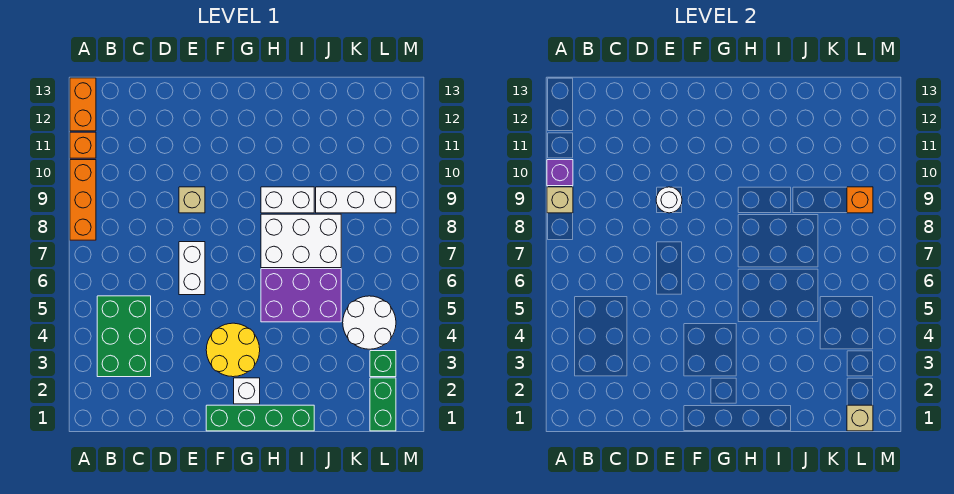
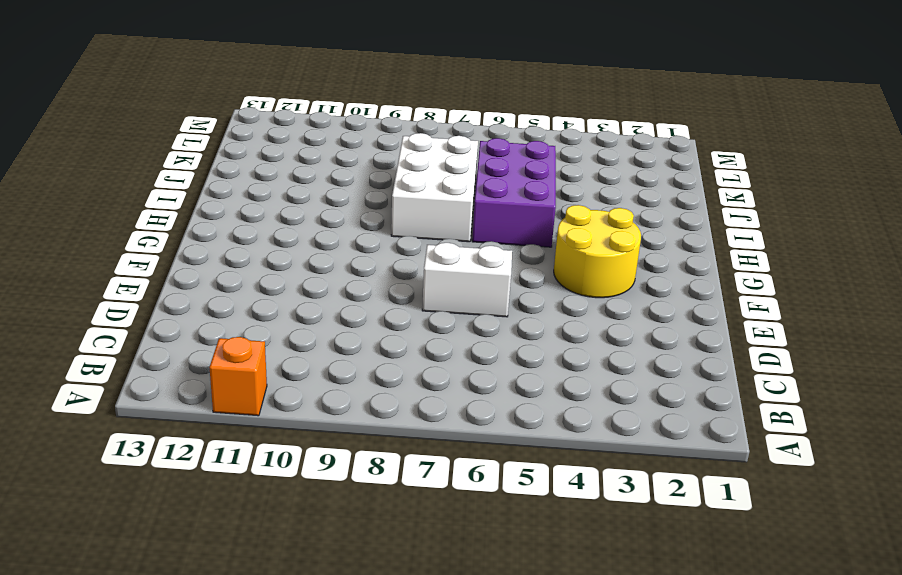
none -> orange 1x3 brick [70,160,96,240]
none -> orange 1x2 brick [70,78,96,131]
none -> green 2x3 brick [97,296,151,377]

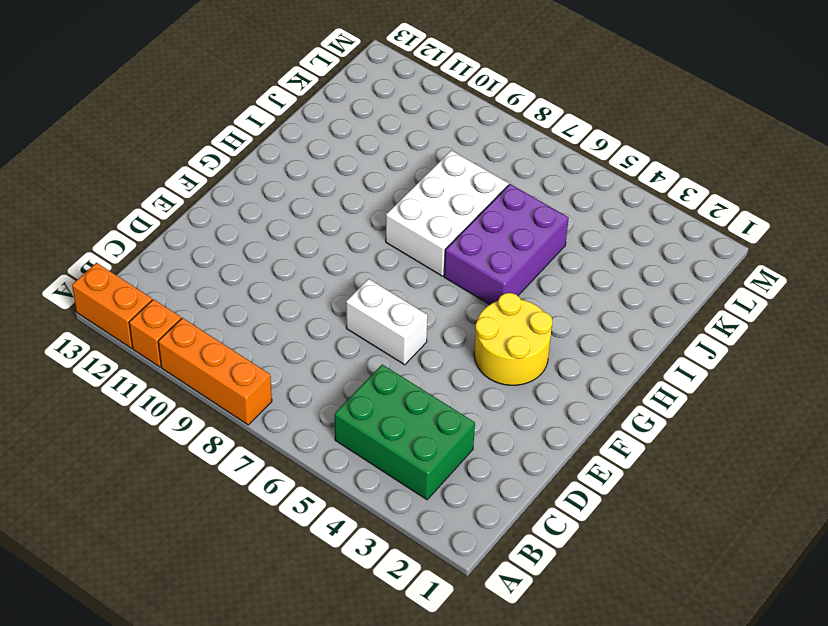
none -> tan 1x1 brick [179,187,205,213]
none -> green 1x4 brick [206,405,314,431]
none -> white 1x1 brick [234,378,260,404]

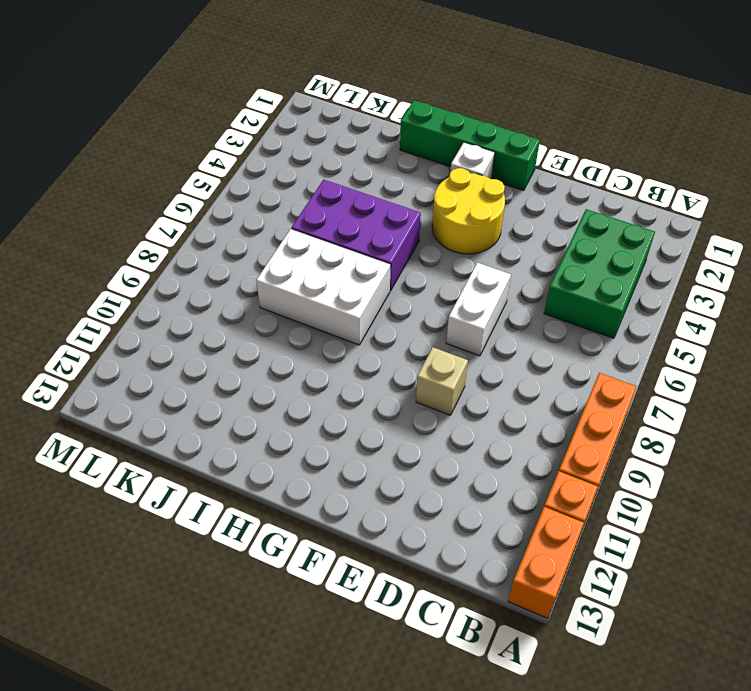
none -> white 1x2 brick [261,187,314,213]
none -> white 1x3 brick [316,187,396,213]
none -> white 2x2 round brick [343,296,396,349]

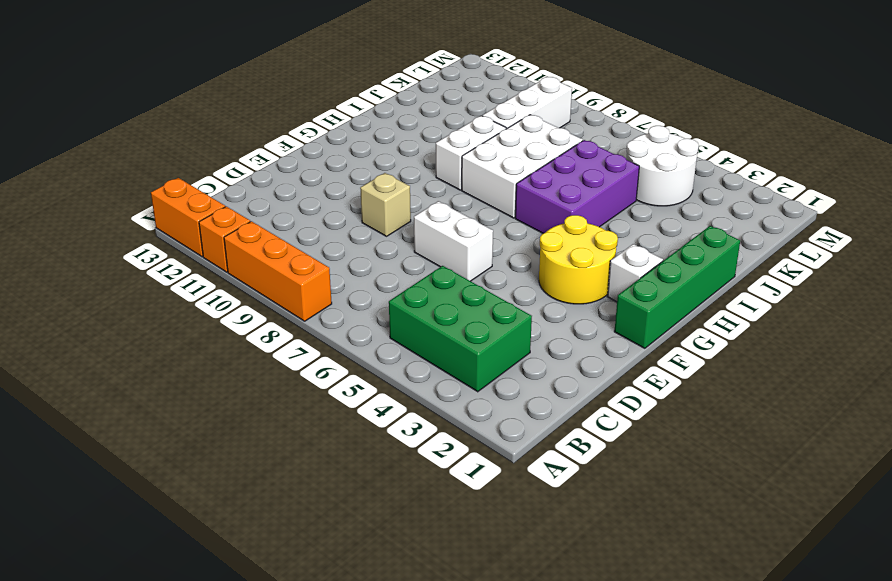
none -> green 1x2 brick [370,378,396,431]
none -> green 1x1 brick [370,351,396,377]
none -> tan 1x1 brick [547,187,573,213]

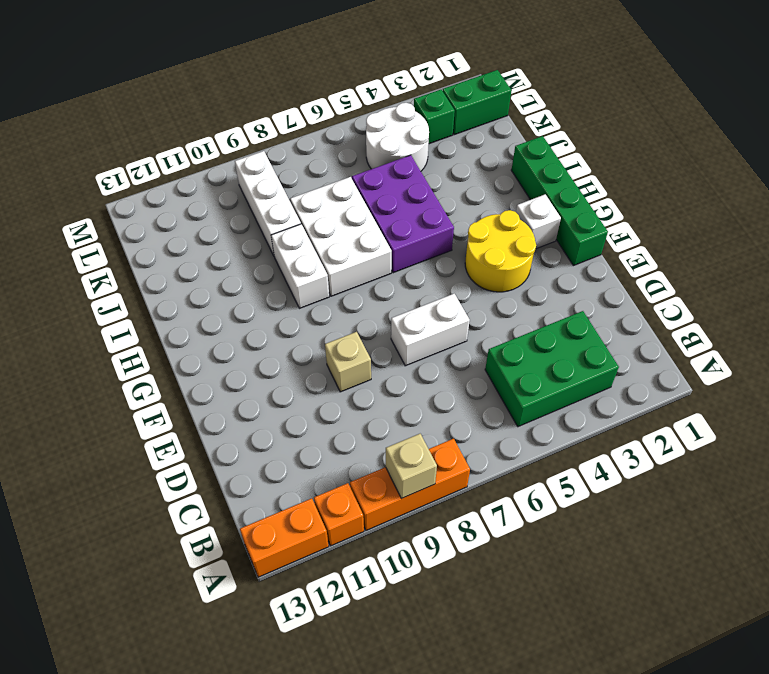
none -> purple 1x1 brick [547,160,573,186]
none -> white 1x1 round brick [656,187,682,213]
none -> tan 1x1 brick [847,405,873,431]

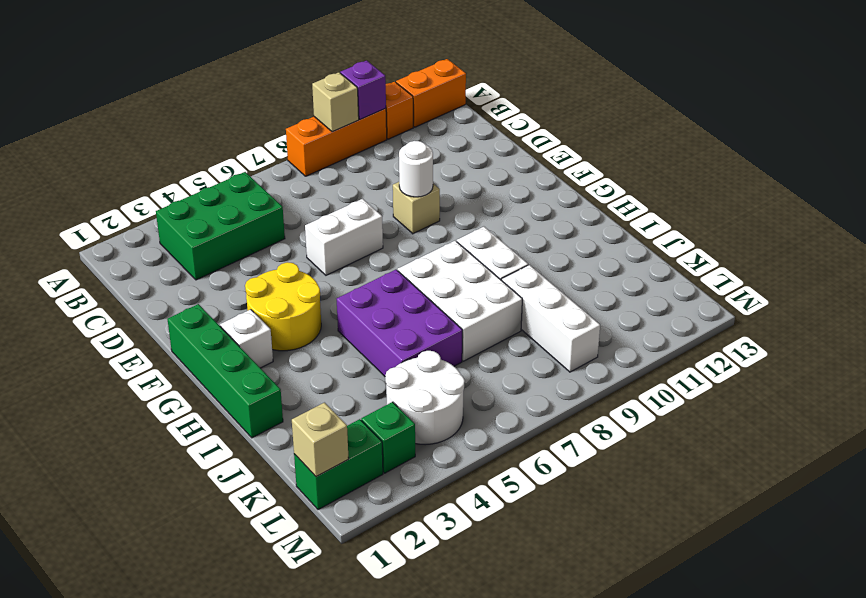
none -> orange 1x1 brick [847,187,873,213]

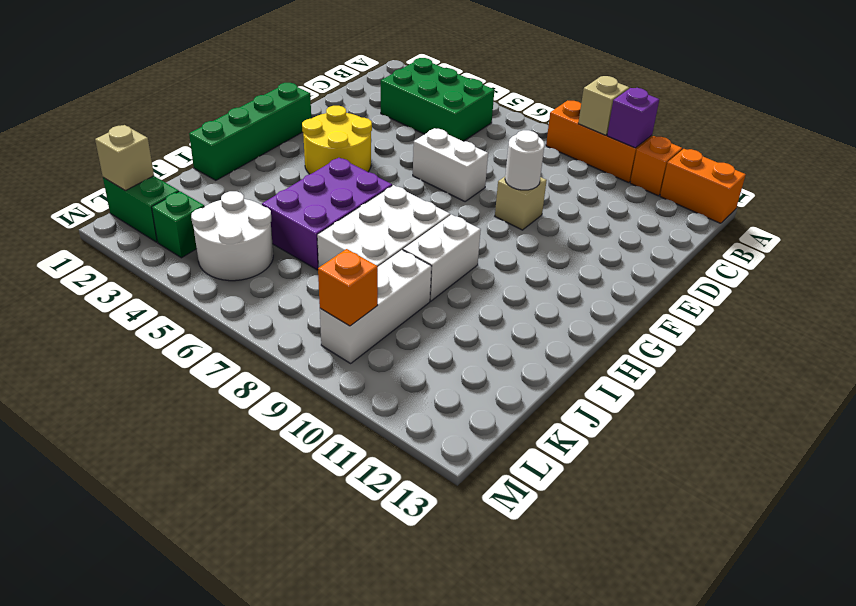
none -> white 1x1 brick [234,378,260,404]

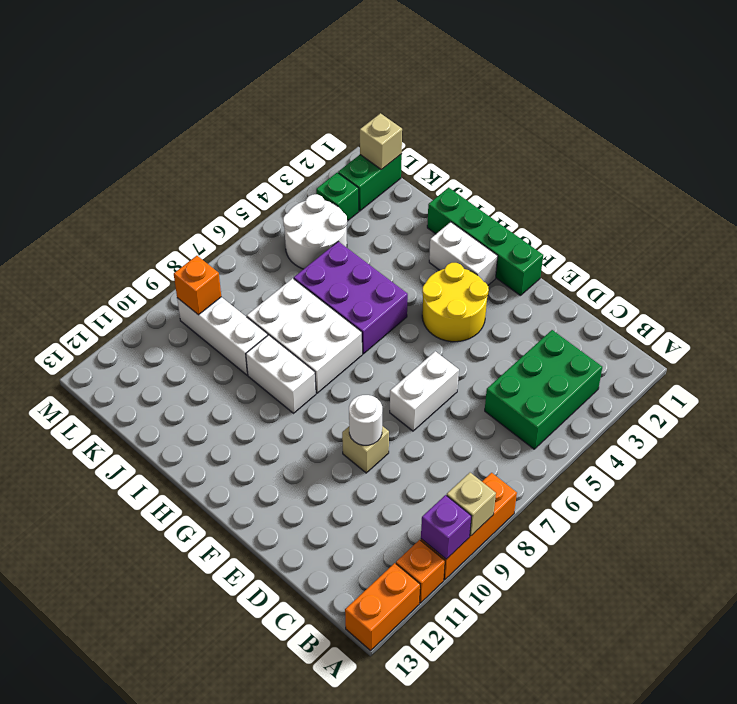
white 1x2 brick [429,222,498,285] -> white 1x1 brick [234,378,260,404]

